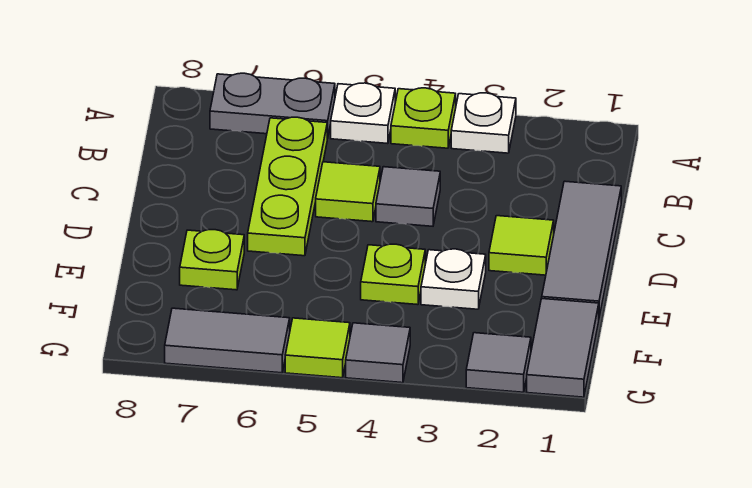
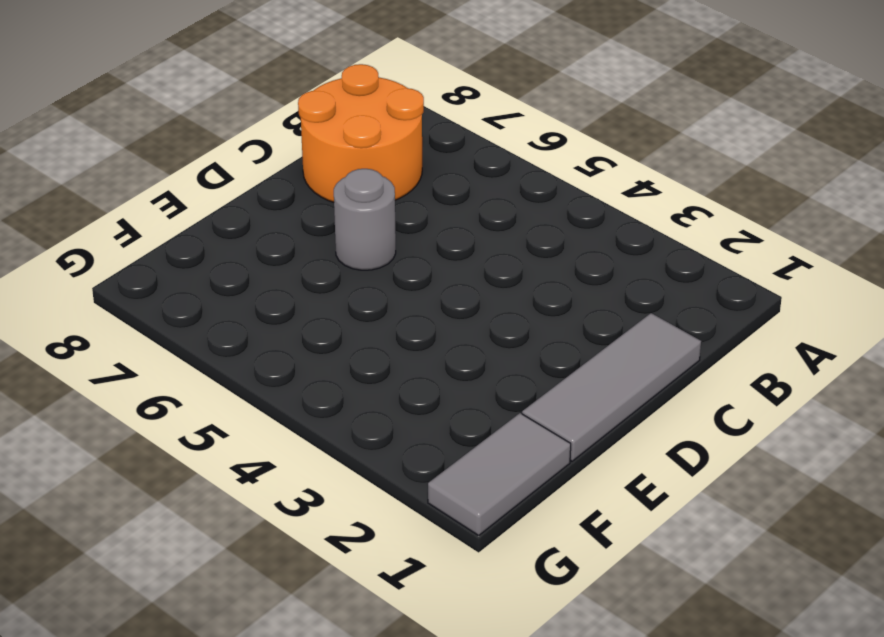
orange 2x2 round brick [298,64,424,202] -> none
grey 1x1 round brick [334,169,396,270] -> lime 1x3 plate [248,117,327,256]
none -> white 1x1 plate [451,93,516,153]
none -> lime 1x1 plate [391,88,456,148]
none -> white 1x1 plate [331,83,395,144]

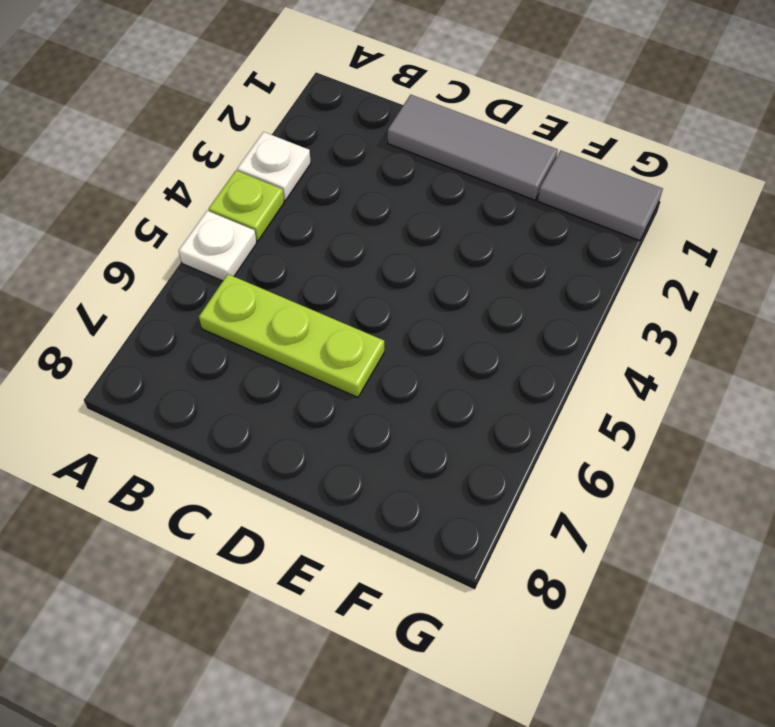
none -> grey 1x2 plate [210,73,335,138]
none -> grey 1x1 tile [376,167,440,226]
none -> lime 1x1 tile [316,162,380,222]

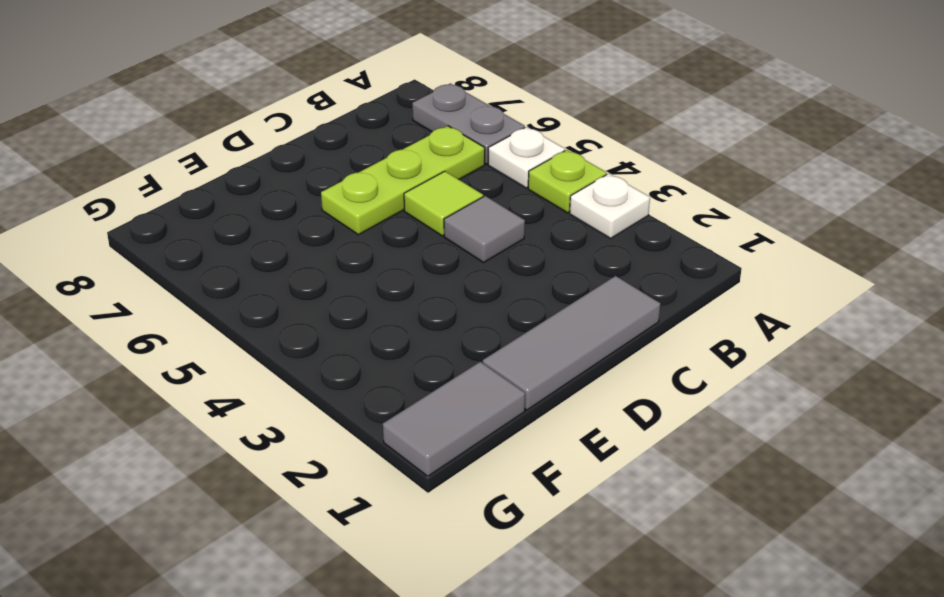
none -> lime 1x1 tile [489,216,554,275]
none -> white 1x1 plate [421,249,486,309]
none -> lime 1x1 plate [361,244,425,305]

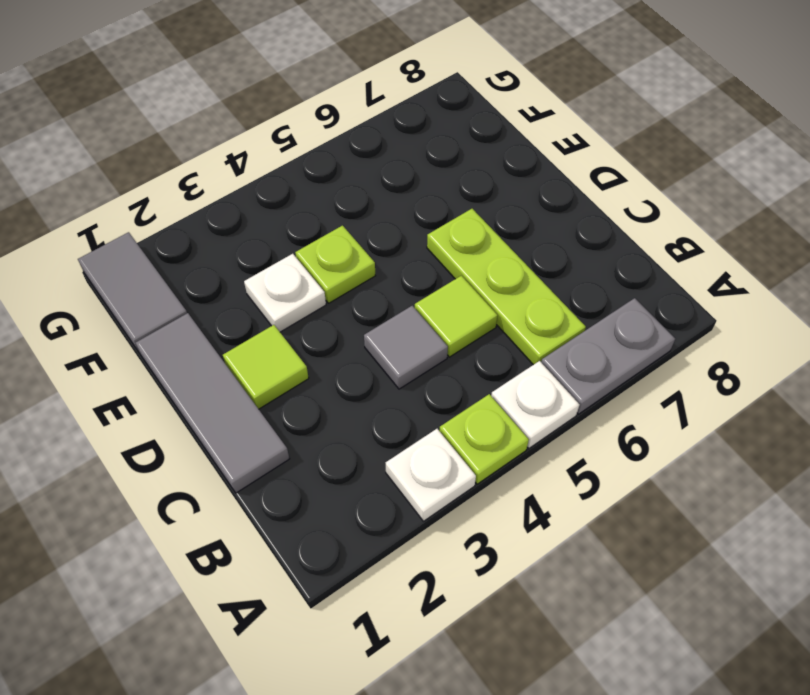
none -> lime 1x1 plate [180,230,244,290]
none -> grey 1x1 tile [466,333,531,392]
none -> grey 1x1 tile [346,323,410,383]

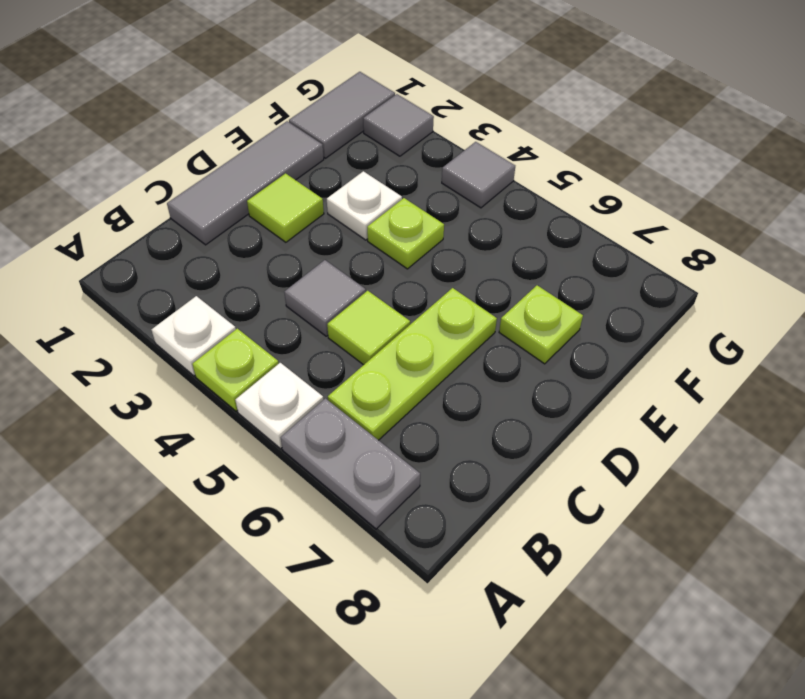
none -> lime 1x1 tile [285,318,350,378]
none -> grey 1x2 tile [165,308,290,373]

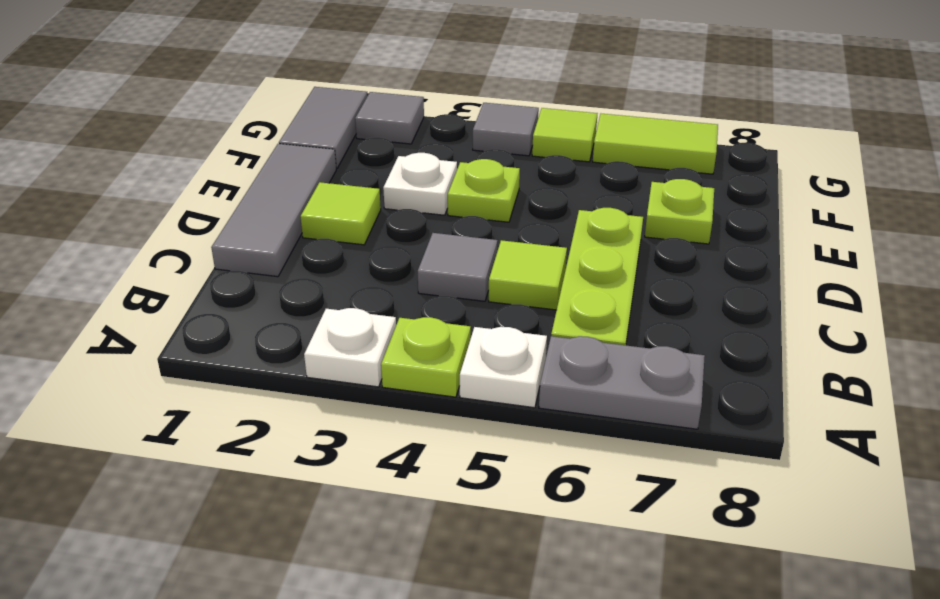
lime 1x2 tile [593,114,718,174] -> grey 1x2 tile [165,308,290,373]

